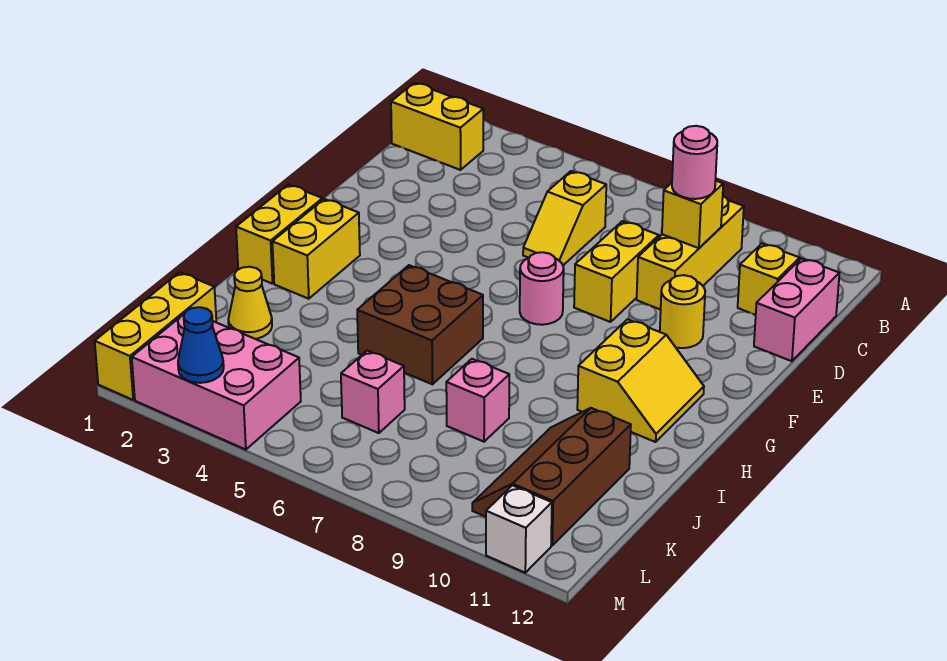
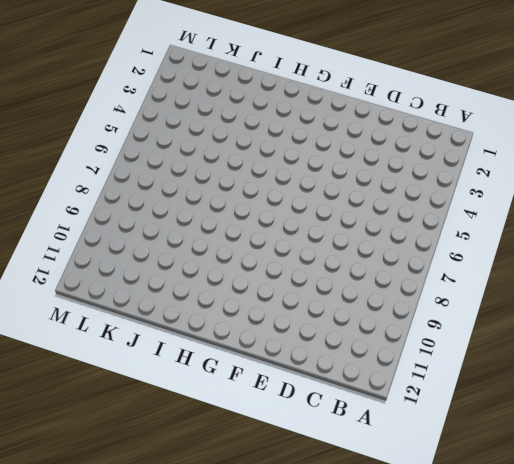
none -> yellow 1x2 brick [391,83,483,170]
none -> yellow 1x3 brick [637,196,744,310]
none -> yellow 1x2 slope [523,171,606,265]

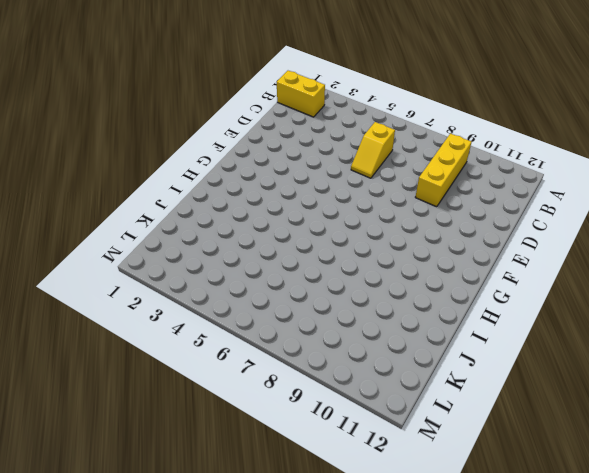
none -> yellow 1x1 brick [738,244,800,315]
none -> pink 1x2 brick [754,258,839,361]
none -> yellow 1x2 brick [574,221,659,322]

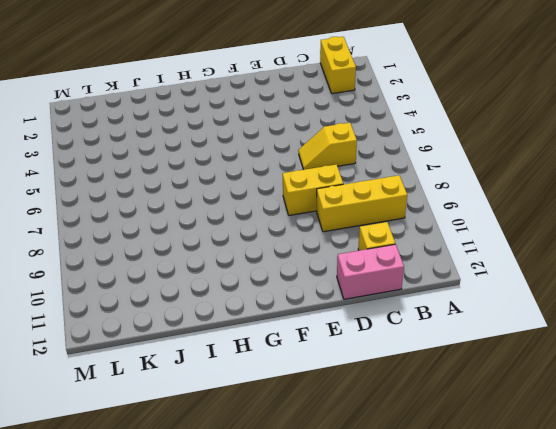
none -> yellow 1x1 round brick [660,275,705,348]
none -> pink 1x1 round brick [520,252,564,325]
none -> yellow 1x2 brick [236,185,323,284]

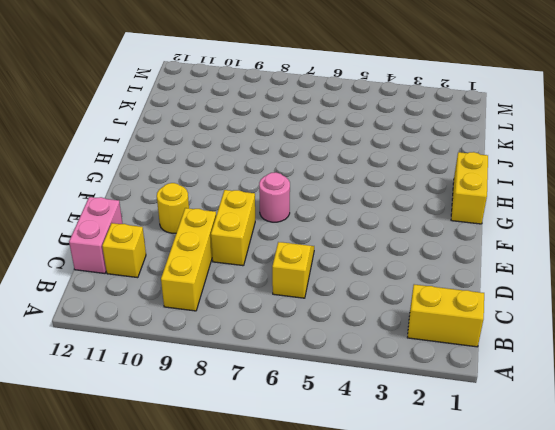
none -> yellow 1x2 brick [272,199,360,299]
none -> yellow 2x2 slope [577,319,704,442]
none -> brown 2x2 brick [357,265,483,384]

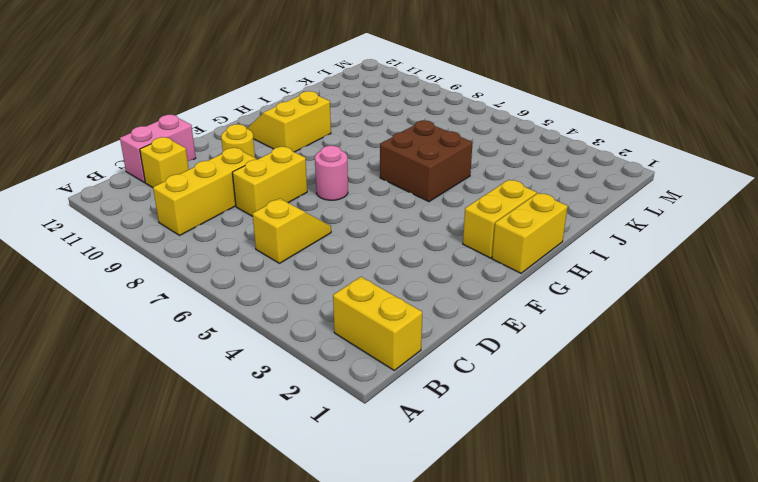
none -> yellow 1x1 cone [228,267,272,339]
none -> pink 1x1 brick [446,359,509,442]
none -> brown 2x3 slope [472,408,631,545]

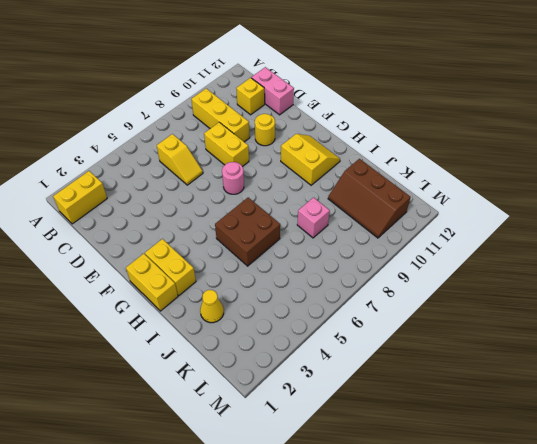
none -> yellow 1x3 brick [95,272,216,400]
none -> pink 1x1 brick [341,351,405,433]
none -> pink 2x3 brick [132,314,301,450]

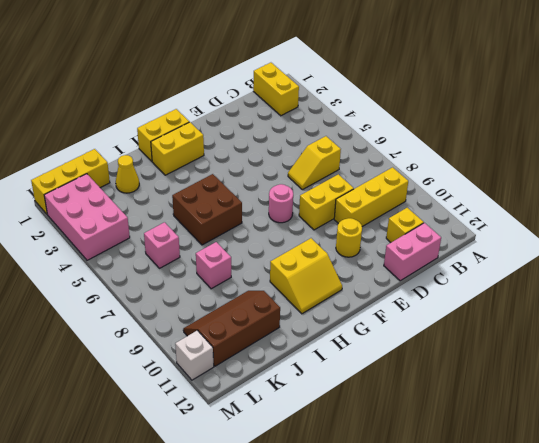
none -> yellow 1x1 brick [662,181,723,248]
none -> blue 1x1 cone [178,307,224,383]
none -> pink 1x1 round brick [672,126,717,199]

